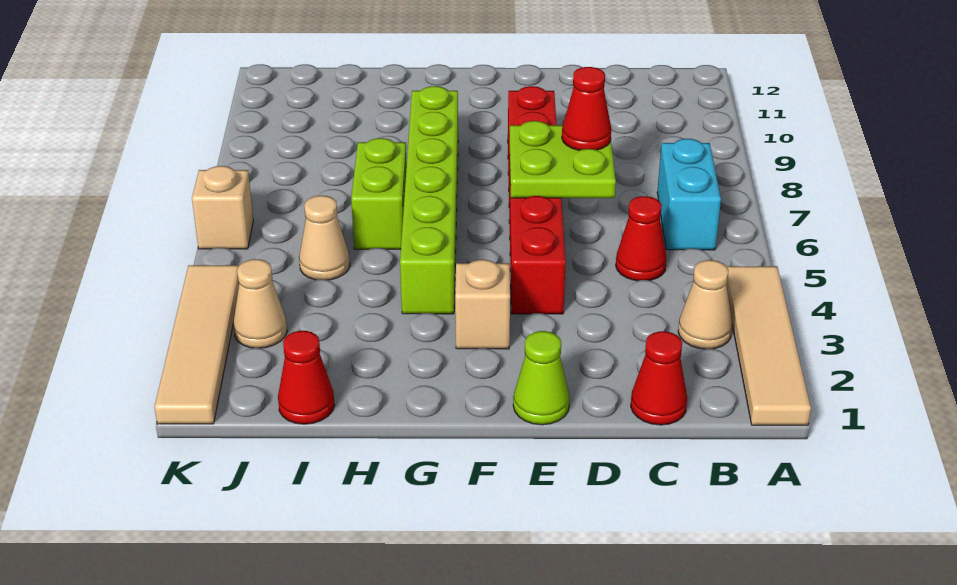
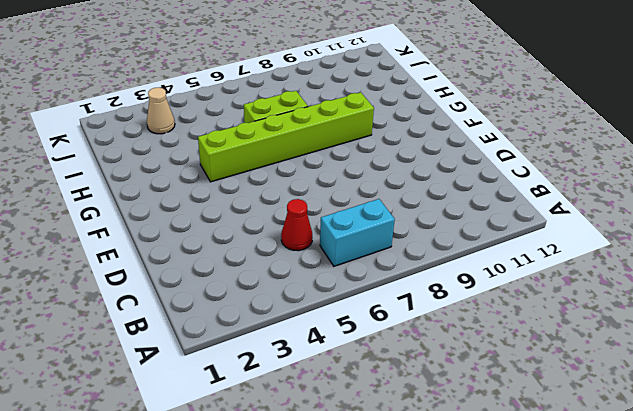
none -> tan 1x4 tile [727,266,811,425]
none -> tan 1x1 cone [678,260,732,349]
none -> red 1x1 cone [631,331,687,425]

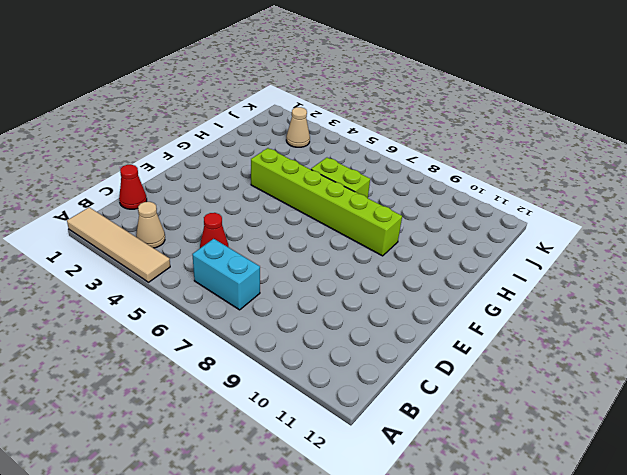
none -> lime 1x1 cone [513,331,569,425]
none -> red 1x6 brick [508,86,566,314]
none -> tan 1x1 brick [455,260,510,349]

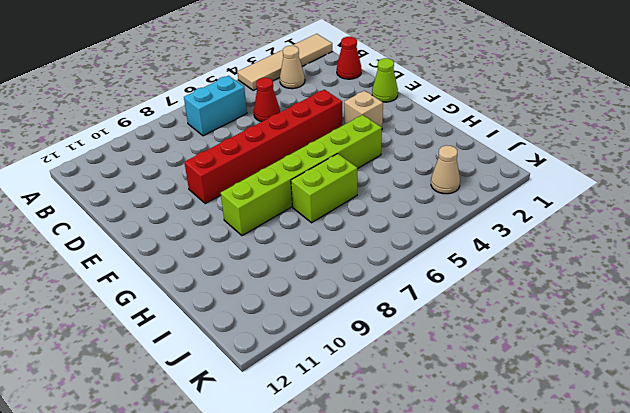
none -> red 1x1 cone [278,331,335,424]
none -> tan 1x1 cone [299,196,350,280]
none -> tan 1x4 tile [154,265,239,424]

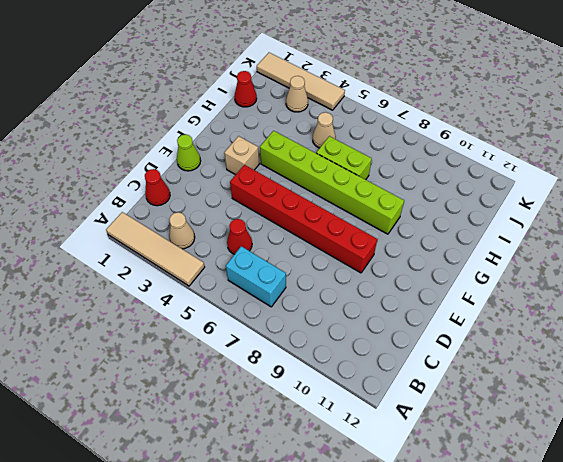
none -> tan 1x1 brick [192,166,253,249]
none -> lime 2x2 plate [510,121,616,198]
none -> red 1x1 cone [562,67,611,150]

